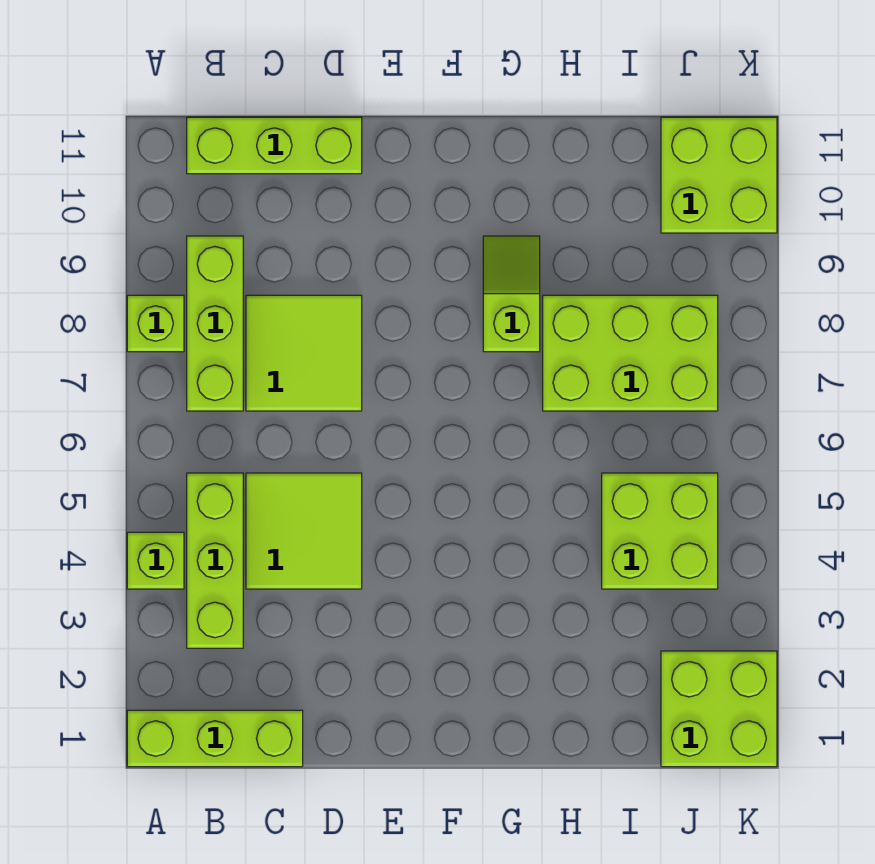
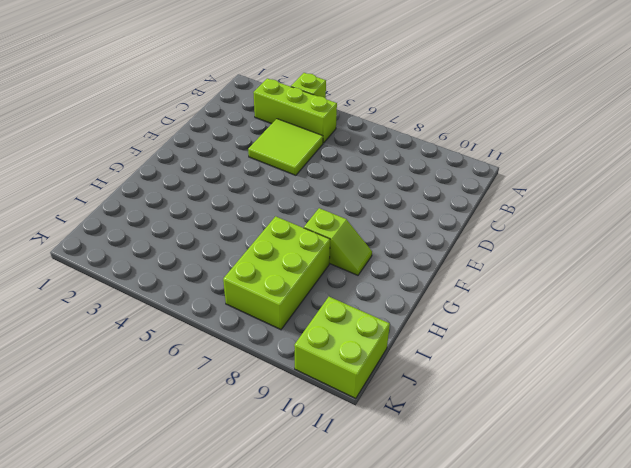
none -> lime 1x3 brick [127,710,303,767]
none -> lime 1x1 brick [127,295,184,352]
none -> lime 1x3 brick [187,236,243,411]

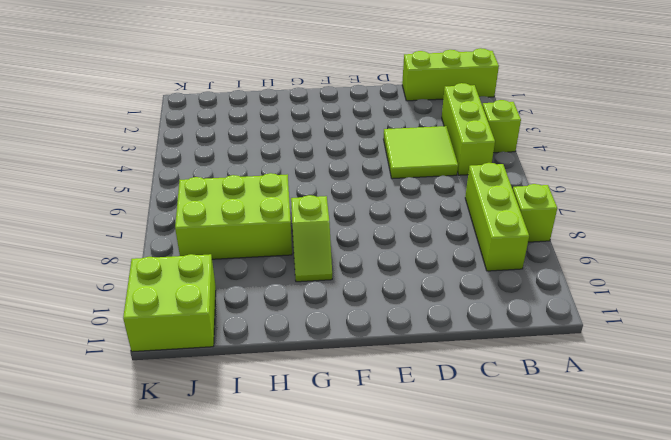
none -> lime 1x3 brick [187,117,362,174]
none -> lime 2x2 tile [246,295,362,411]
none -> lime 2x2 brick [602,473,718,589]

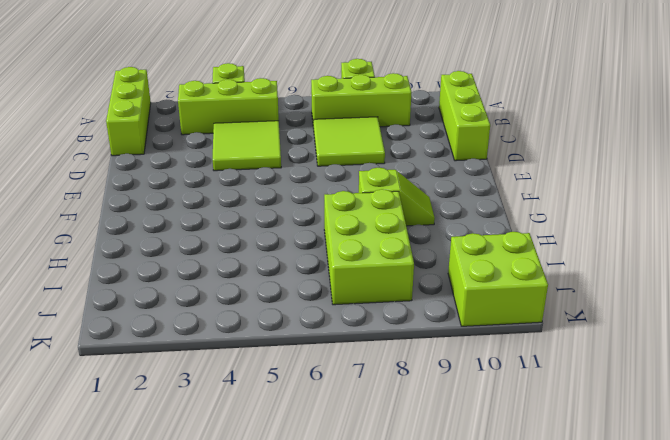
none -> lime 2x2 brick [602,473,718,589]
none -> lime 2x2 brick [661,651,777,767]

